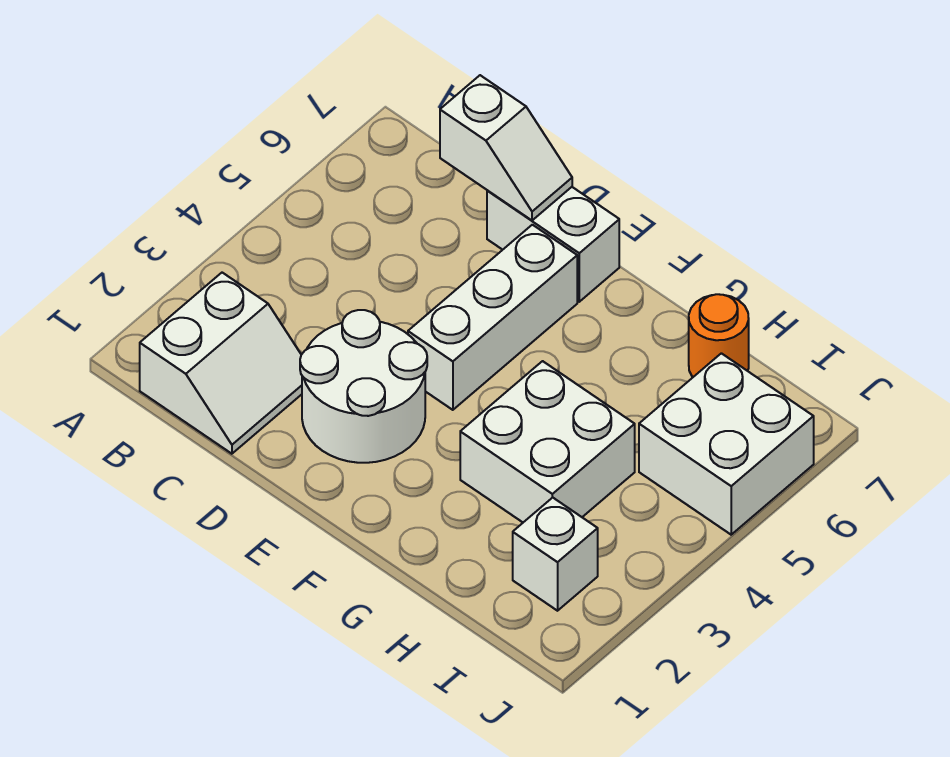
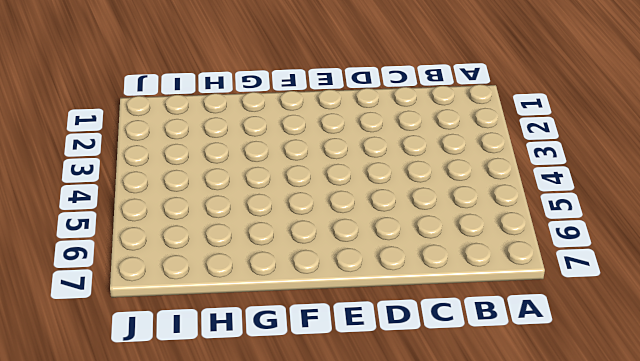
none -> white 2x2 slope [140,273,302,454]
none -> white 2x2 round brick [300,310,427,463]

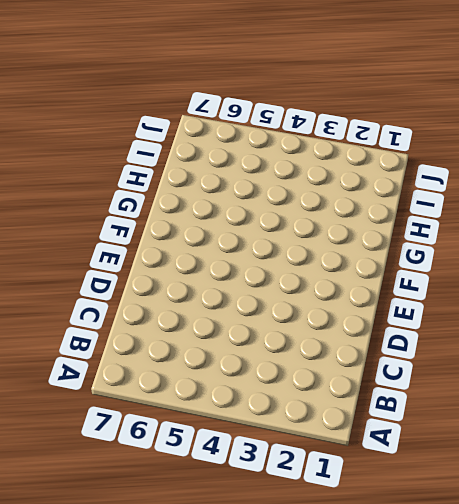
none -> white 2x2 slope [140,273,302,454]
none -> white 2x2 round brick [300,310,427,463]

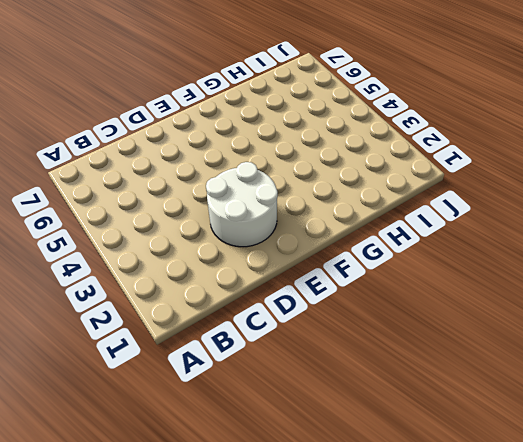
none -> white 2x2 slope [140,273,302,454]
none -> white 1x2 brick [487,187,619,302]

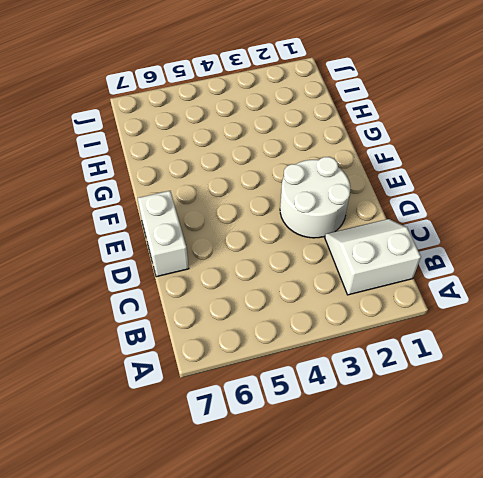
none -> white 1x3 brick [408,225,577,410]
none -> white 2x2 brick [460,361,635,522]

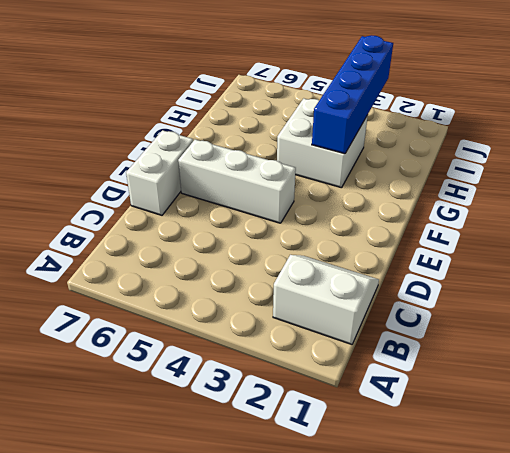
blue 1x4 brick [312,35,393,154] -> none
none -> white 2x2 round brick [300,310,427,463]
none -> orange 1x1 round brick [689,294,749,377]

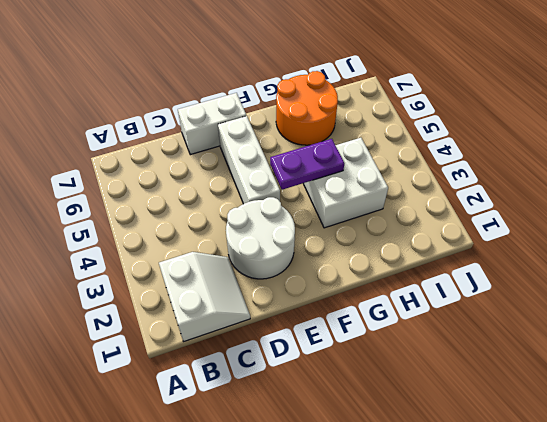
purple 1x2 plate [270,139,344,190] -> none
orange 2x2 round brick [276,71,338,145] -> orange 1x1 round brick [689,294,749,377]
none -> white 1x1 brick [513,498,598,611]
none -> white 2x2 brick [639,353,814,535]

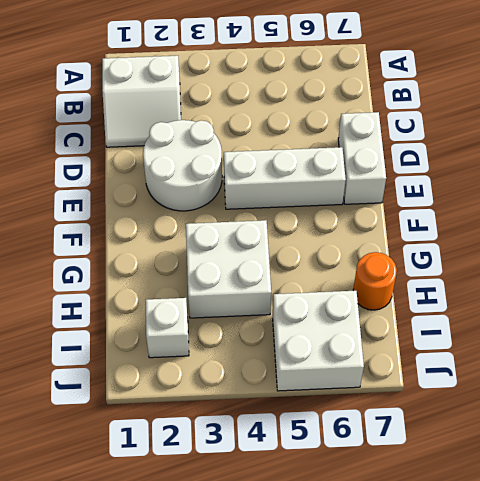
none -> white 1x2 slope [440,75,572,220]

